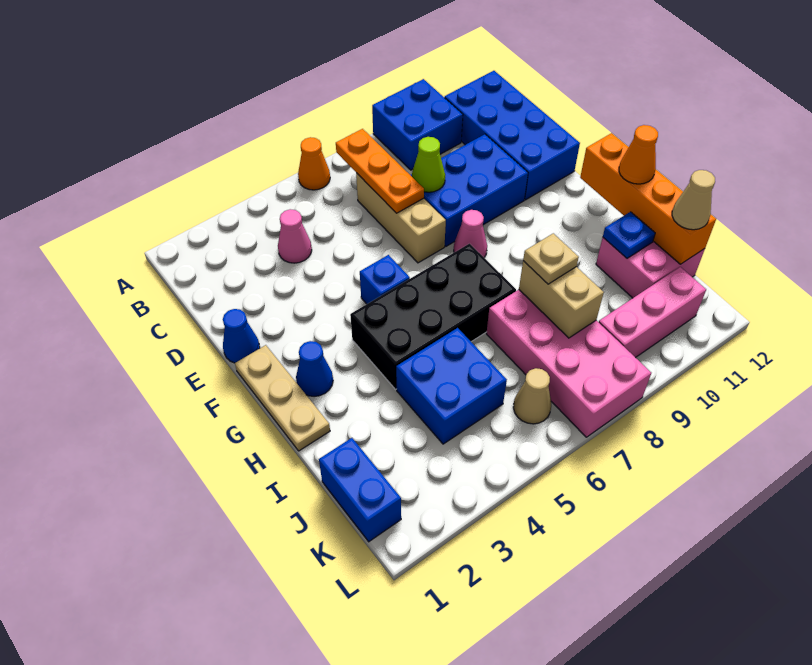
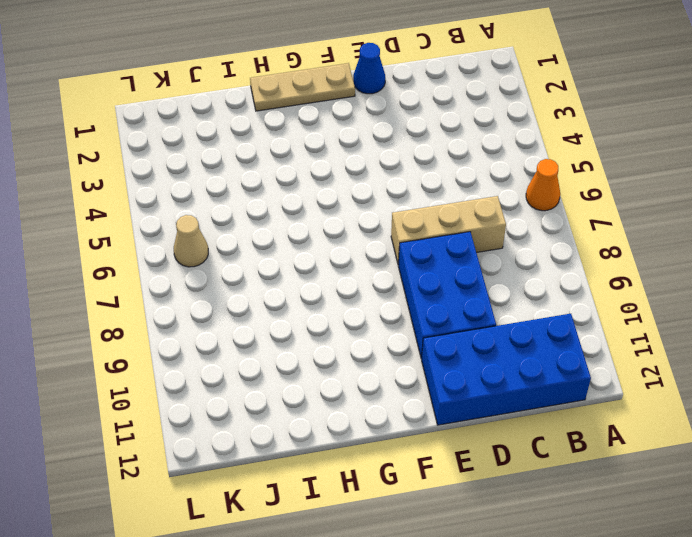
none -> blue 2x2 brick [372,79,463,170]
none -> pink 1x1 cone [278,209,312,263]
none -> blue 1x1 brick [360,255,410,304]

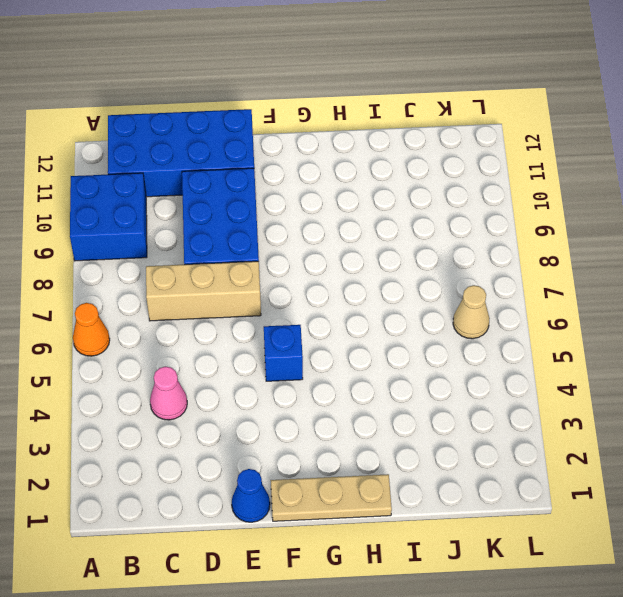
none -> pink 1x1 cone [454,210,487,258]
none -> blue 1x1 cone [296,341,333,396]
none -> black 2x4 brick [350,244,516,389]

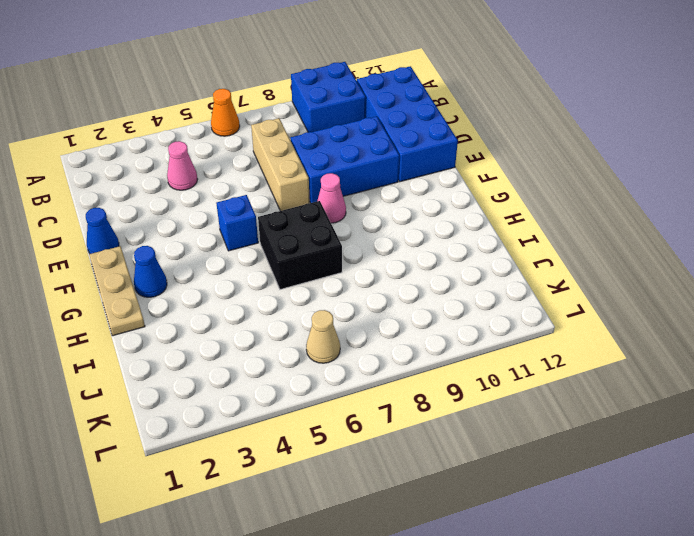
black 2x2 brick [258,201,342,289] -> black 2x4 brick [350,244,516,389]
none -> blue 2x2 brick [396,328,507,444]
none -> pink 2x4 brick [486,290,651,437]
none -> pink 2x2 brick [596,238,705,298]

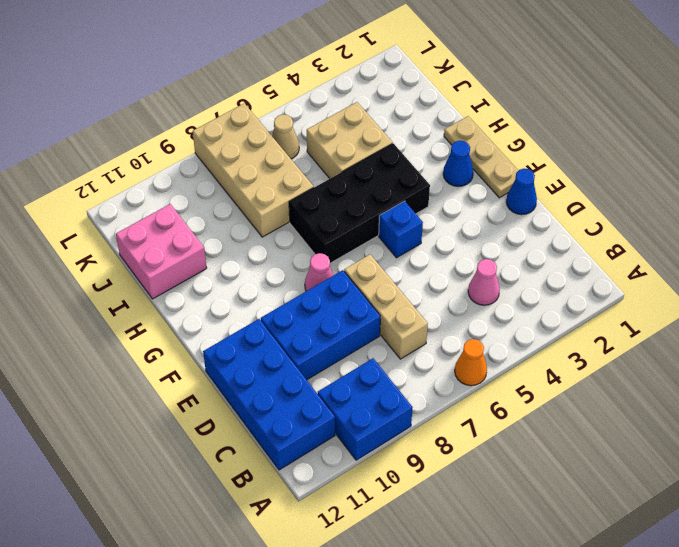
tan 2x2 brick [307,102,393,178] -> blue 2x2 brick [396,328,507,444]
tan 2x4 brick [193,103,314,237] -> pink 2x4 brick [486,290,651,437]
none -> blue 1x2 brick [319,438,401,542]
none -> pink 1x3 brick [599,267,706,358]
none -> orange 1x3 plate [336,129,424,213]

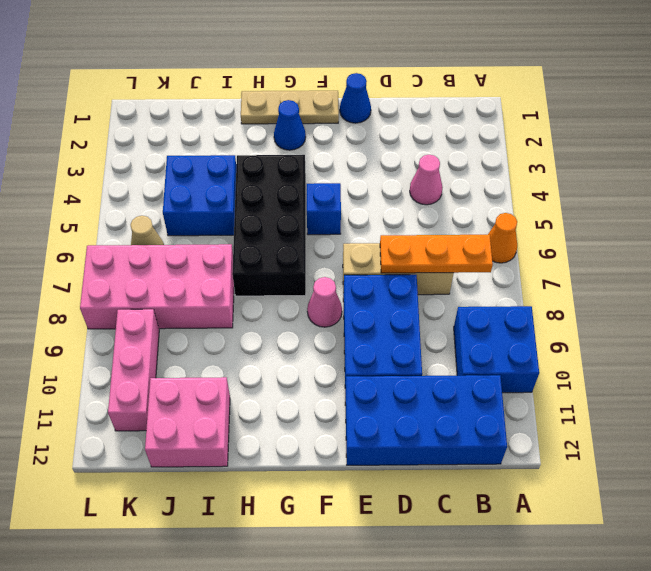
none -> blue 1x2 brick [319,438,401,542]
none -> lime 1x1 cone [412,137,445,192]
none -> orange 1x4 brick [580,133,716,264]

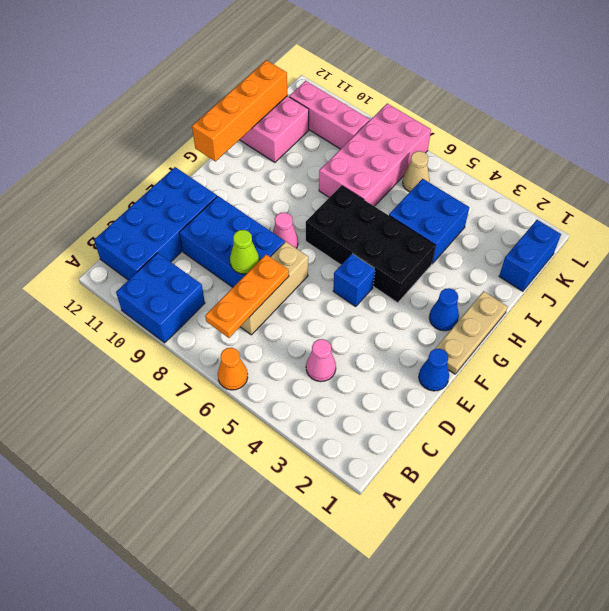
none -> tan 1x2 brick [519,261,604,338]
none -> blue 1x1 plate [603,212,655,258]
none -> orange 1x1 cone [619,125,658,184]

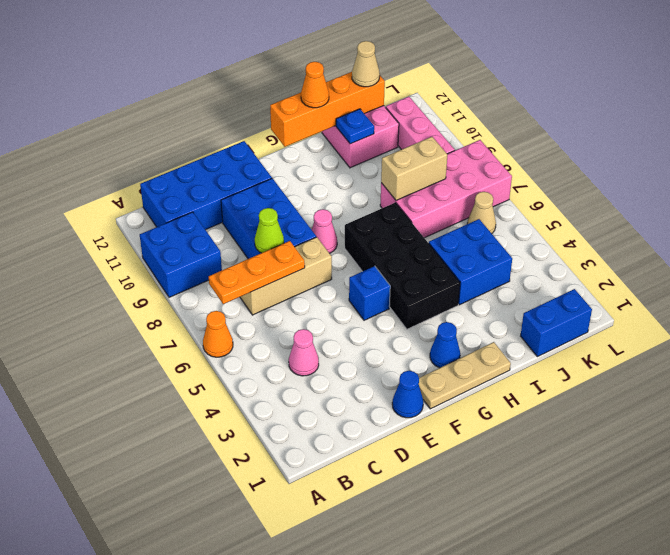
none -> tan 1x1 plate [523,233,579,284]

